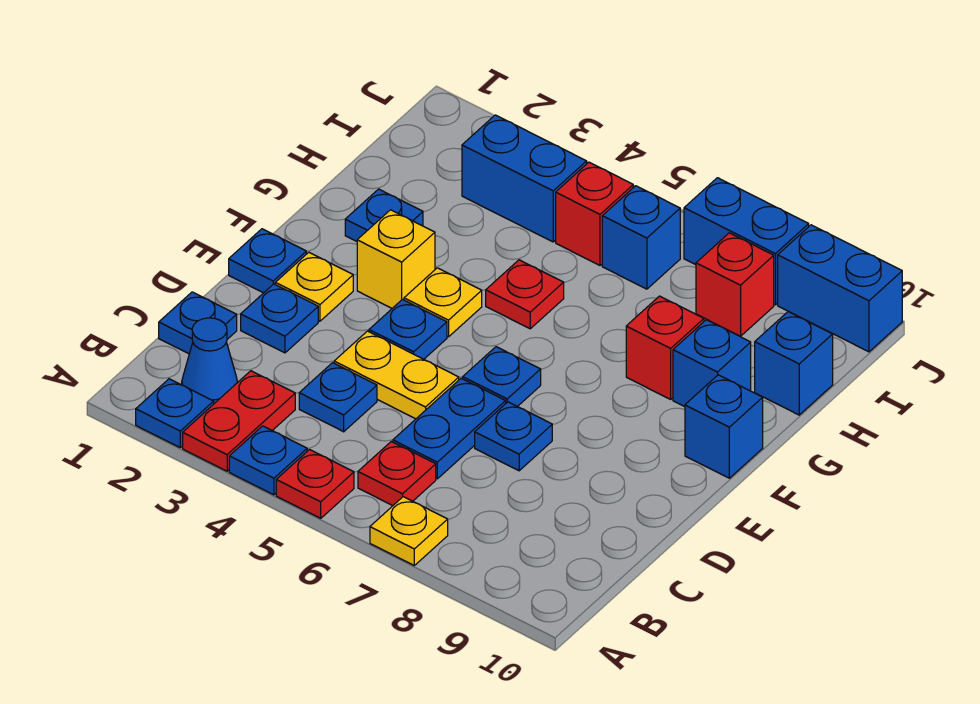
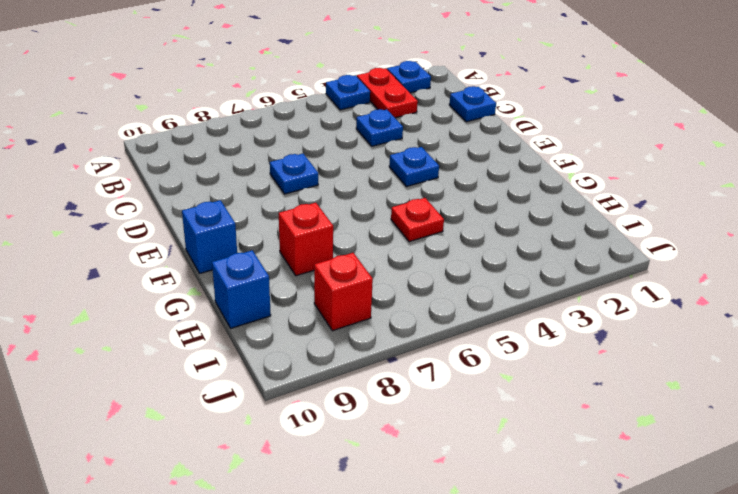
none -> red 1x1 plate [276,450,354,518]
none -> yellow 1x1 plate [370,497,448,565]
none -> blue 1x1 cone [182,318,237,403]
none -> red 1x1 plate [358,442,436,506]

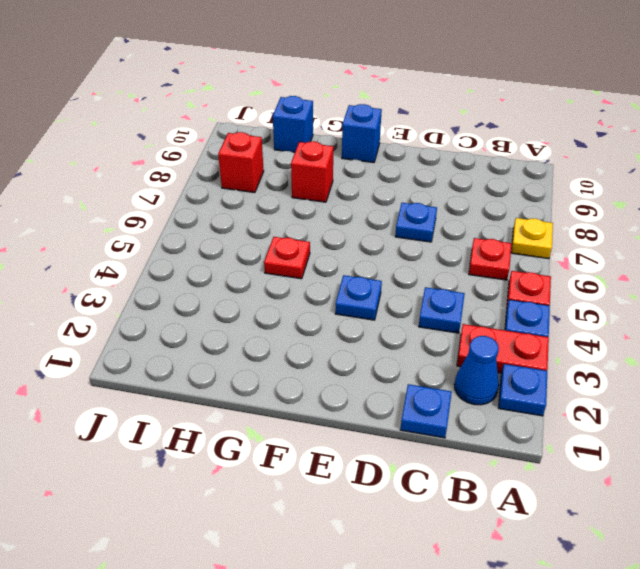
none -> blue 1x2 plate [393,378,506,479]
none -> blue 1x1 plate [241,284,318,353]
none -> yellow 1x2 plate [334,331,459,419]
none -> blue 1x1 plate [229,229,306,293]

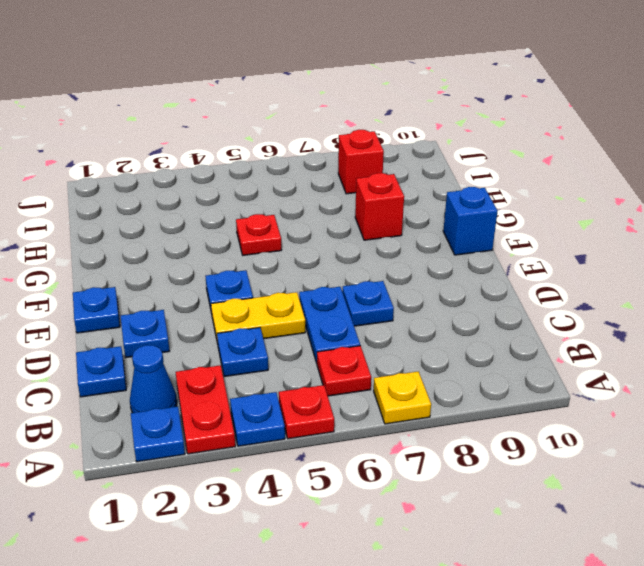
none -> yellow 1x1 plate [275,252,353,321]
none -> blue 1x1 plate [463,347,541,407]
none -> yellow 1x1 brick [357,210,435,308]
none -> yellow 1x1 plate [404,268,482,337]

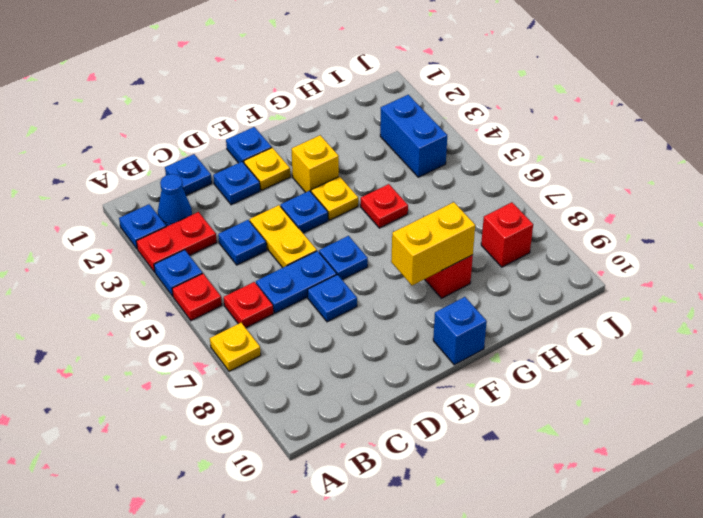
yellow 1x2 brick [391,202,475,285] -> none
none -> blue 1x1 plate [345,189,423,241]
none -> blue 1x1 brick [673,320,751,407]
none -> blue 1x1 brick [755,312,833,415]
none -> red 1x1 brick [556,162,633,265]

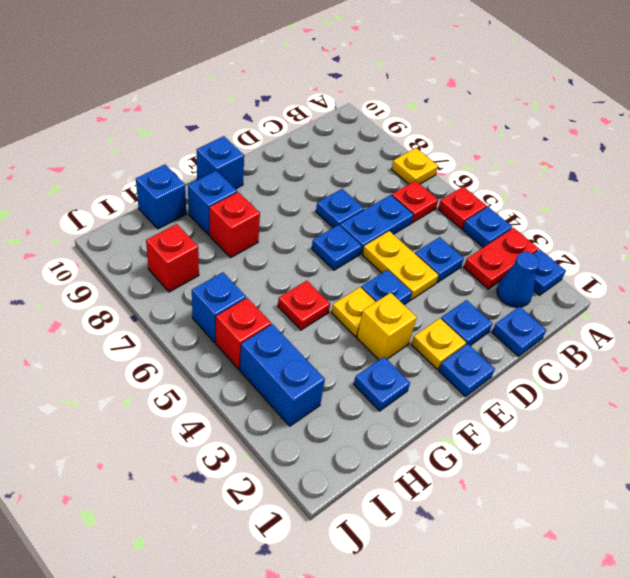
none -> blue 1x2 brick [684,178,809,305]
none -> blue 1x2 brick [778,225,902,352]

